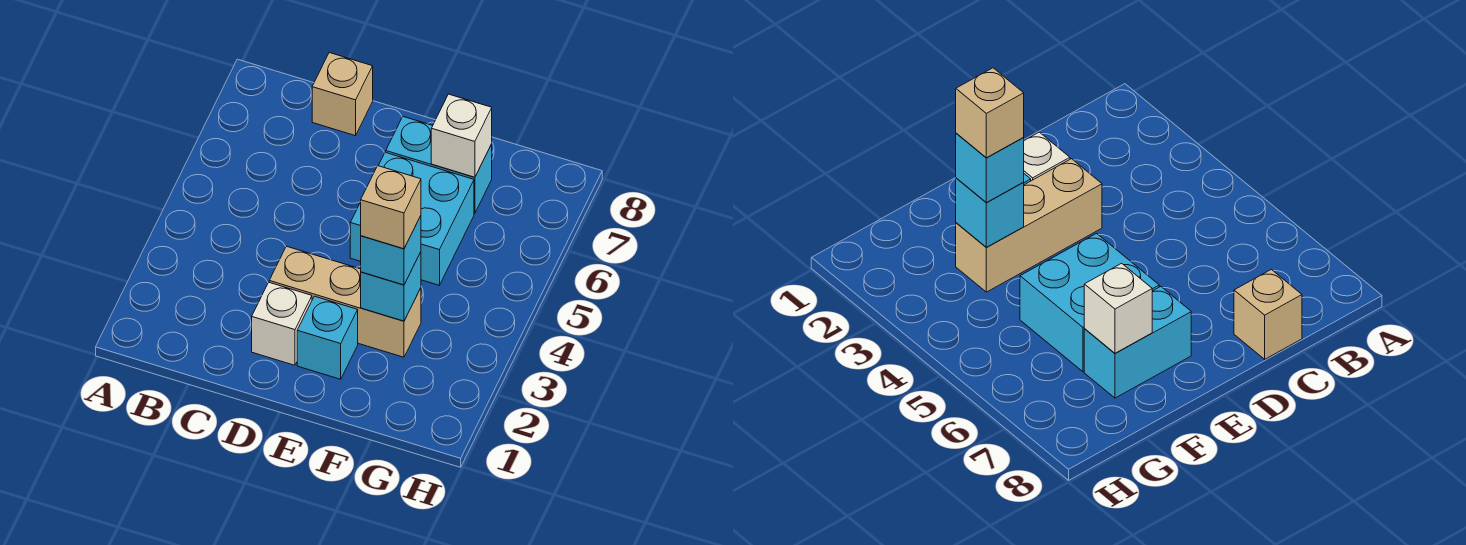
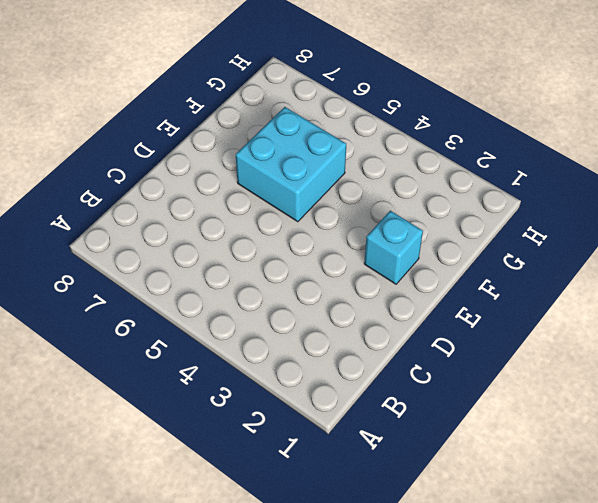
none -> tan 1x1 brick [312,53,373,136]
none -> white 1x1 brick [252,283,312,365]

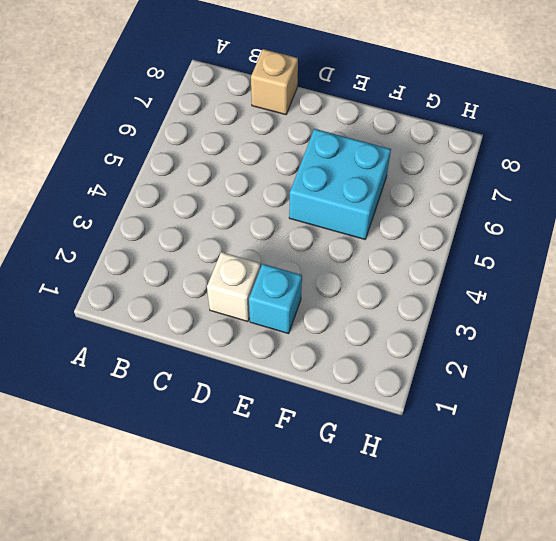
none -> tan 1x3 brick [269,246,421,357]
none -> cyan 1x2 brick [386,117,492,213]

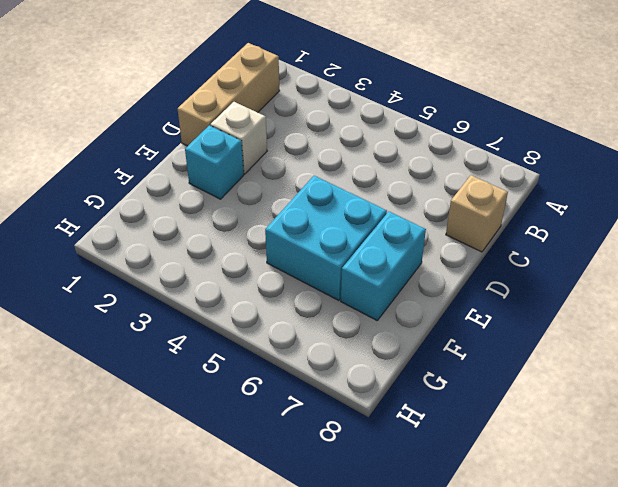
tan 1x3 brick [177,43,280,146] -> tan 1x3 brick moved to [269,246,421,357]
none -> cyan 1x1 brick [361,252,421,321]
none -> white 1x1 brick [431,94,492,177]

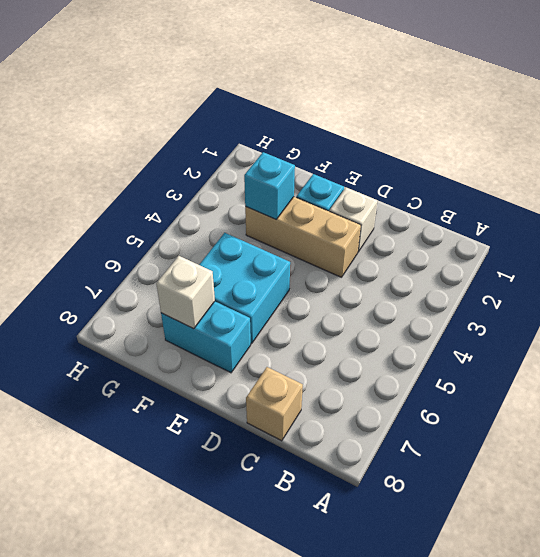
none -> cyan 1x1 brick [361,216,421,285]
none -> tan 1x1 brick [361,166,421,249]

